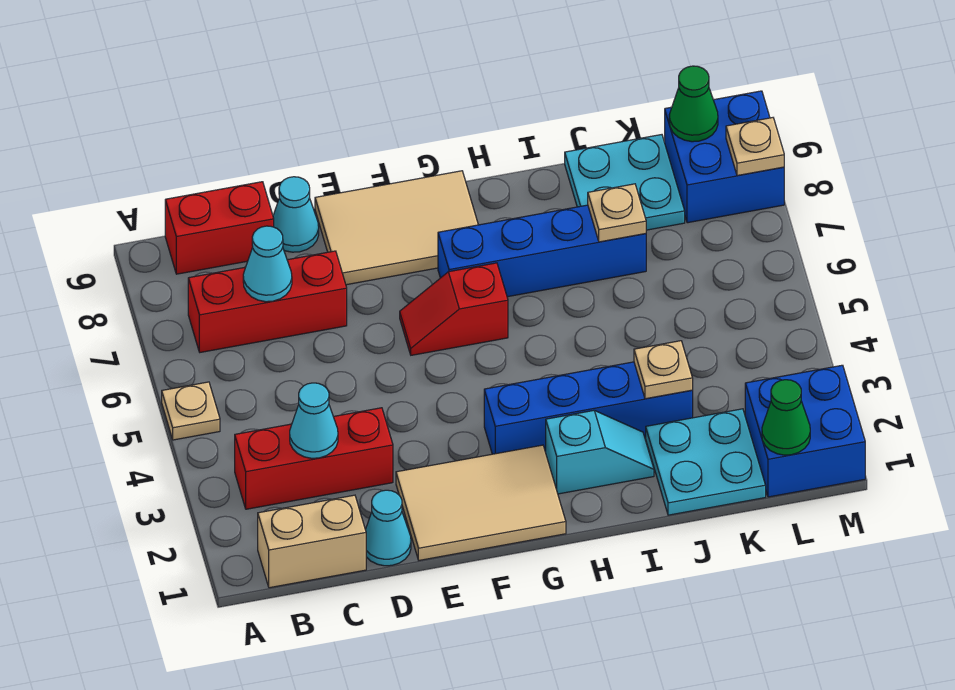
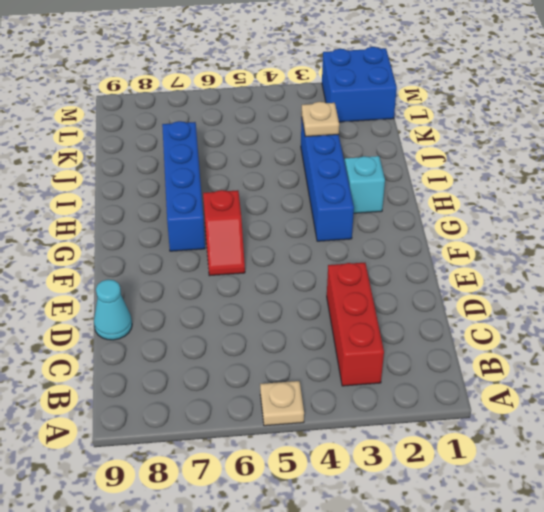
none -> tan 1x2 brick [258,495,366,588]
none -> red 1x3 brick [188,251,347,352]
none -> red 1x2 brick [165,182,274,274]

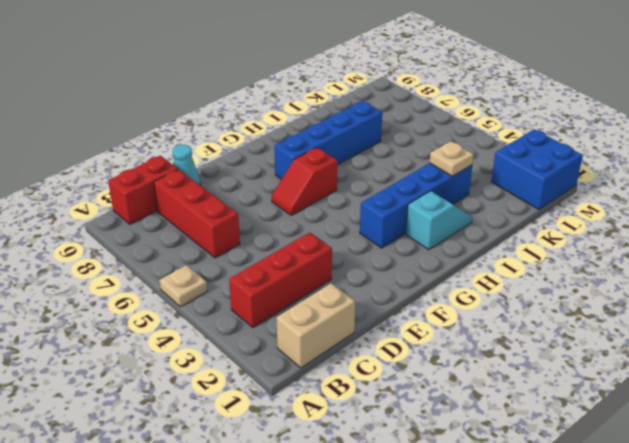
red 1x3 brick [154,170,240,258] -> red 1x3 brick turned to [188,251,347,352]
none -> cyan 1x1 cone [365,490,411,566]
none -> tan 2x3 tile [396,445,566,560]
none -> tan 2x3 tile [315,171,478,285]

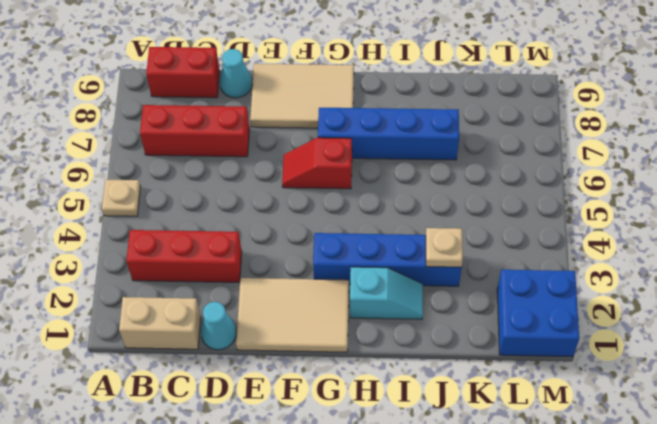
none -> cyan 2x2 plate [646,409,766,515]
none -> cyan 2x2 plate [565,135,685,230]
none -> blue 2x2 brick [665,91,784,223]

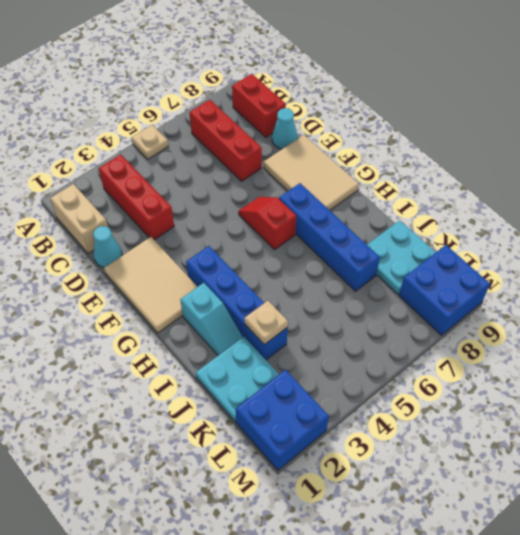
none -> cyan 1x1 cone [290,383,338,458]
none -> cyan 1x1 cone [243,226,292,302]
none -> tan 1x1 plate [588,184,646,242]

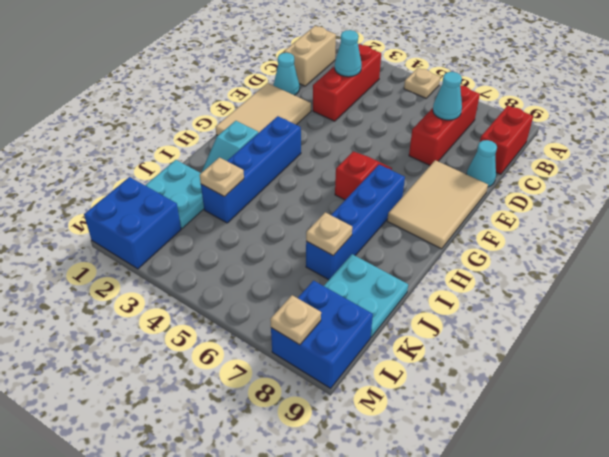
none -> green 1x1 cone [762,380,810,455]
none -> green 1x1 cone [669,66,718,142]

